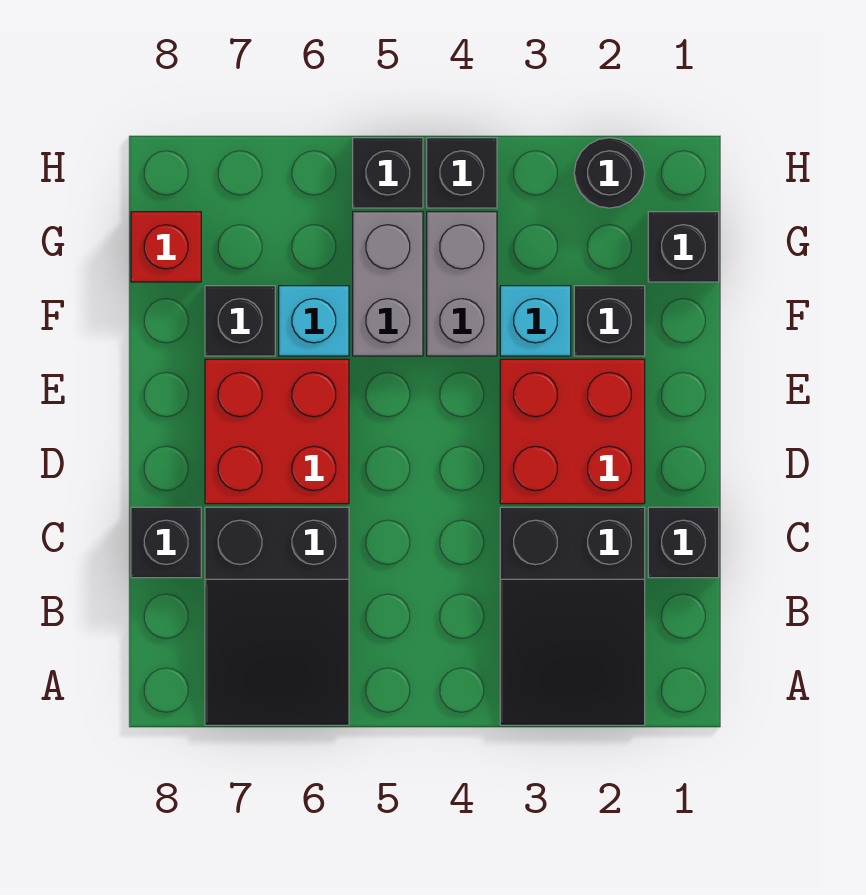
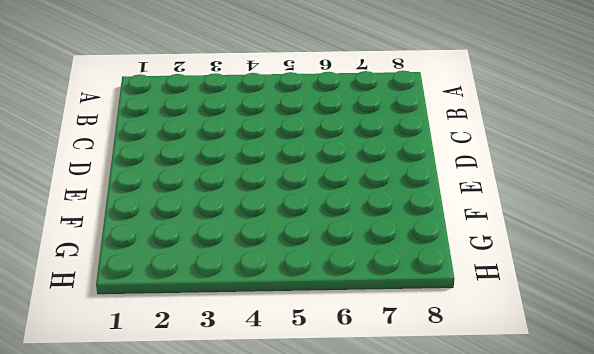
none -> black 2x3 slope [500,507,645,725]
none -> black 2x3 slope [205,507,349,725]
none -> black 1x1 brick [648,507,719,578]

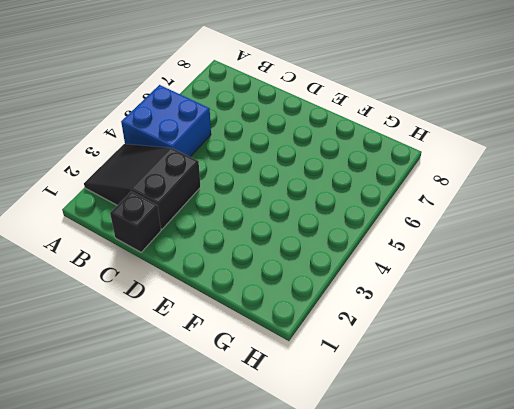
blue 2x2 brick [121,85,211,157] -> none
none -> black 2x3 slope [205,507,349,725]
none -> black 1x1 brick [131,507,201,578]
none -> red 2x2 brick [500,359,645,504]

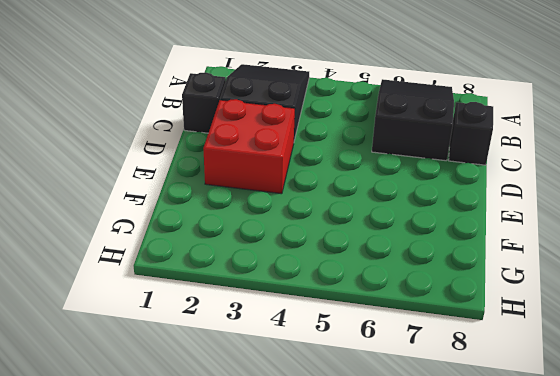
none -> red 2x2 brick [205,359,349,504]
none -> black 1x1 brick [574,286,645,356]
none -> cyan 1x1 brick [500,286,571,356]

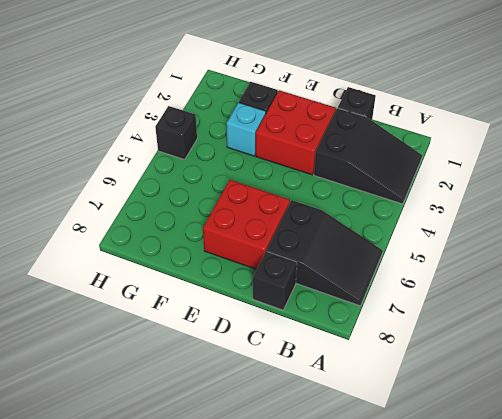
none -> grey 1x2 brick [427,212,497,356]
none -> grey 1x2 brick [353,212,423,356]
none -> cyan 1x1 brick [279,286,349,356]

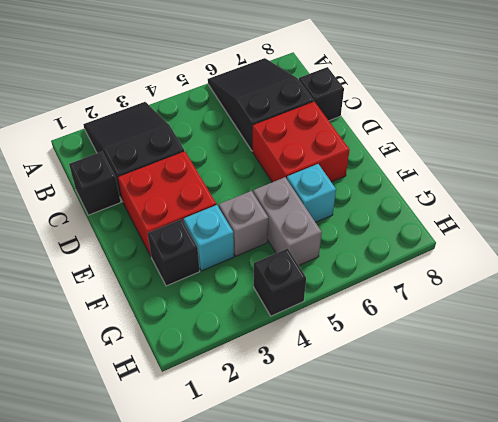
grey 1x1 brick [219,191,268,256] -> grey 1x2 brick [427,212,497,356]
none -> black 1x1 brick [205,286,275,356]
none -> black 1x1 brick [648,212,719,282]
none -> red 1x1 brick [131,212,201,282]

